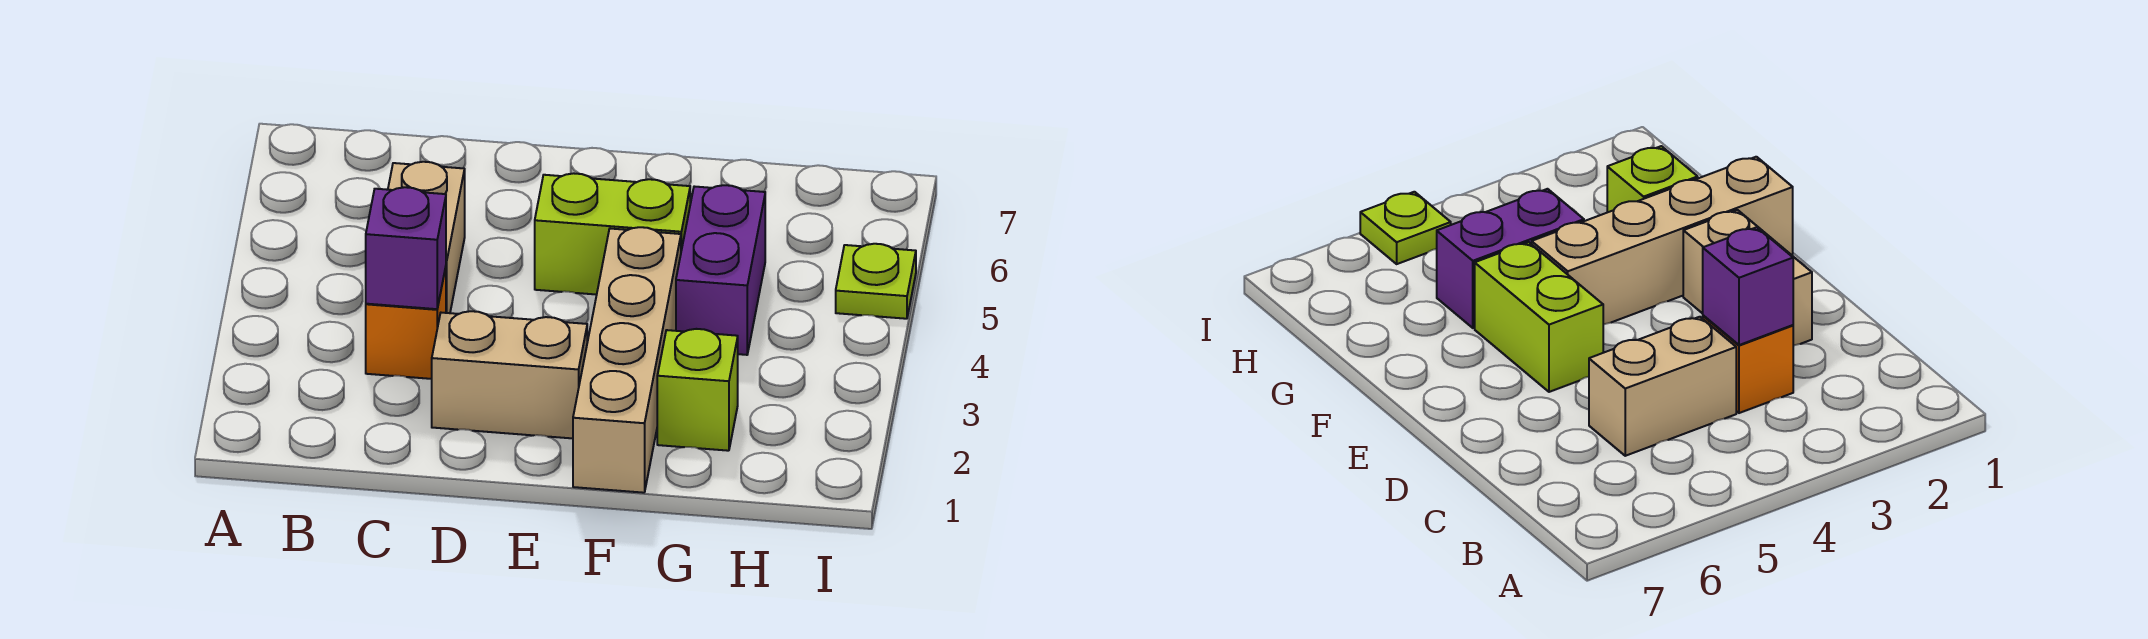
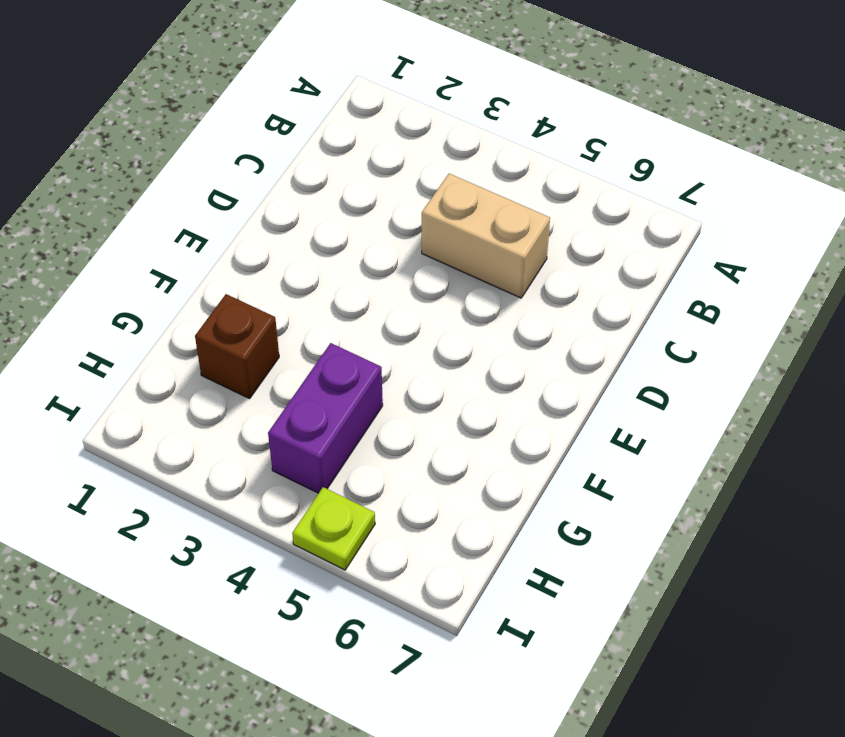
brown 1x1 brick [195,294,279,399] -> lime 1x1 brick [657,329,738,451]
purple 1x2 brick [268,343,383,493] -> purple 1x2 brick turned to [676,185,765,355]
none -> orange 1x1 brick [366,267,446,379]
none -> tan 1x2 brick [432,311,587,438]

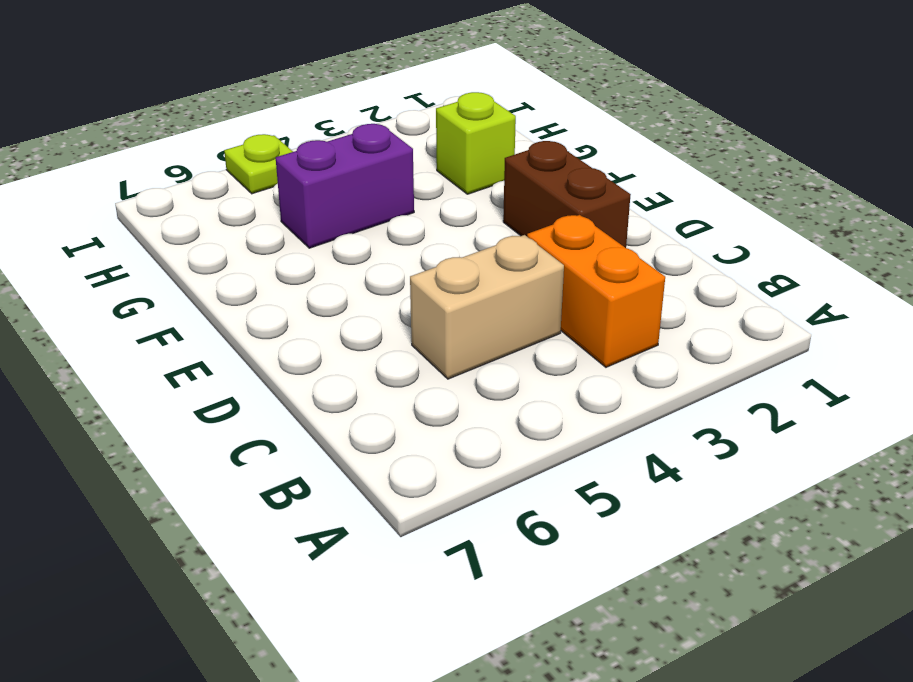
orange 1x2 brick [527,215,665,367] -> orange 1x1 brick [366,267,446,379]
brown 1x2 brick [503,141,631,248] -> tan 1x2 brick [432,311,587,438]
none -> lime 1x2 brick [535,173,690,295]
none -> tan 1x4 brick [573,227,681,493]

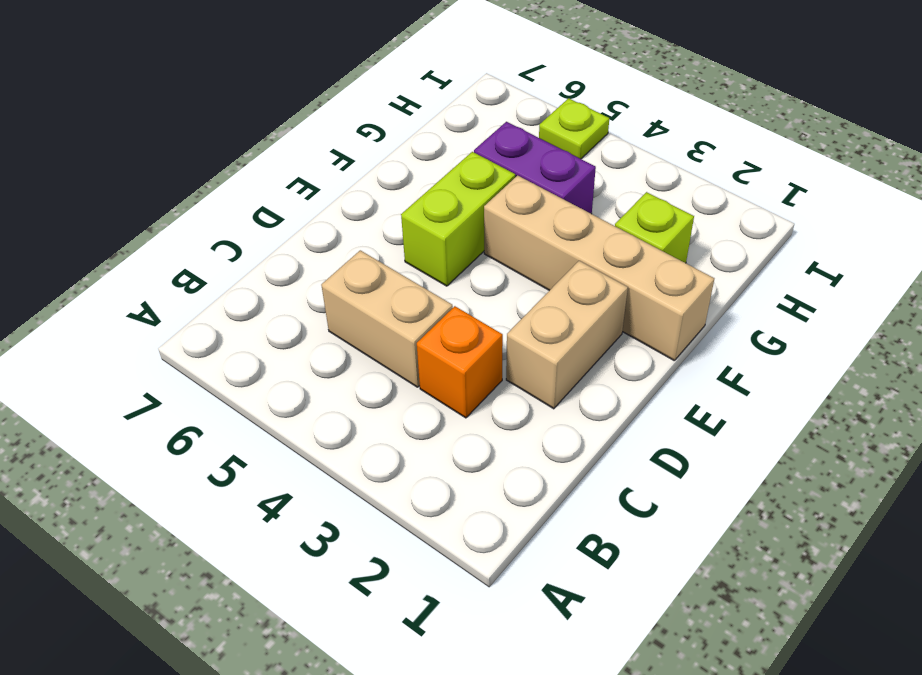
none -> purple 1x1 brick [366,187,446,309]

